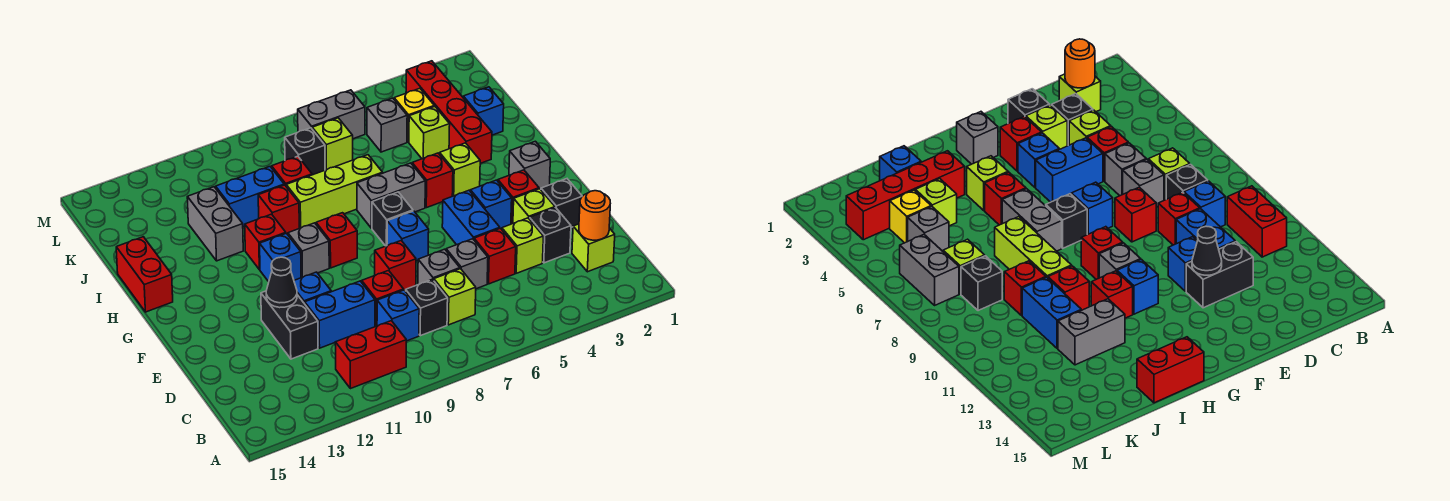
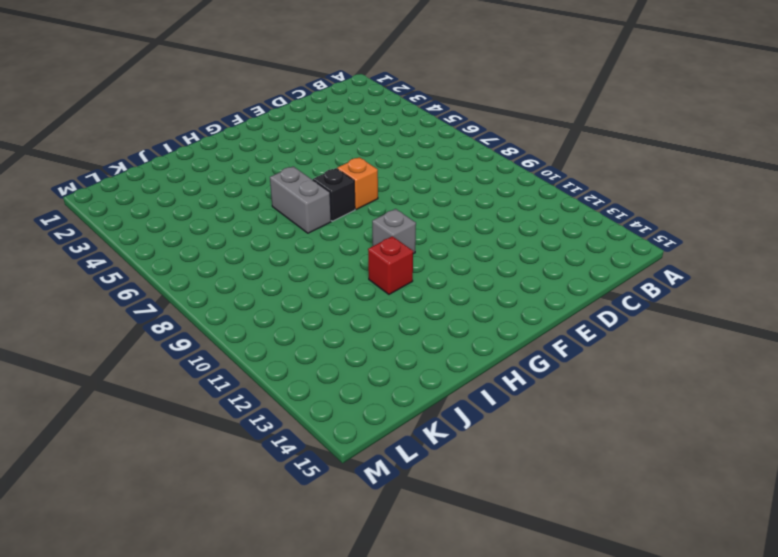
orange 1x1 brick [337,157,378,210] -> blue 1x1 brick [387,211,429,261]
none -> red 1x2 brick [335,321,406,389]
none -> lime 1x1 brick [572,224,615,272]
none -> lime 1x1 brick [434,269,476,325]
none -> black 1x1 brick [406,279,448,336]

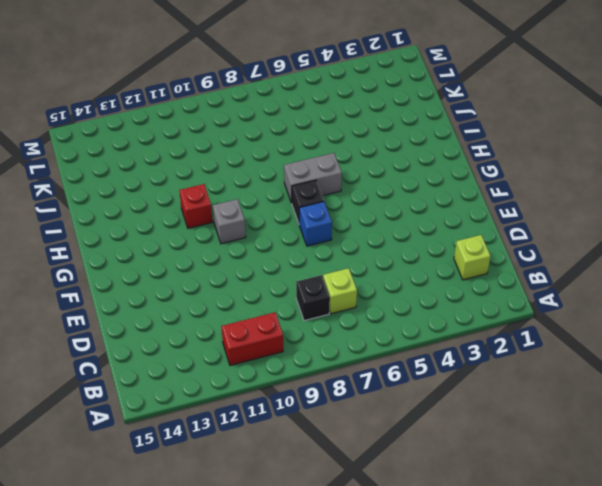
none -> blue 1x1 brick [377,290,419,341]
none -> black 1x1 brick [530,208,571,263]
none -> lime 1x1 brick [502,218,543,273]
none -> red 1x1 brick [474,228,516,284]

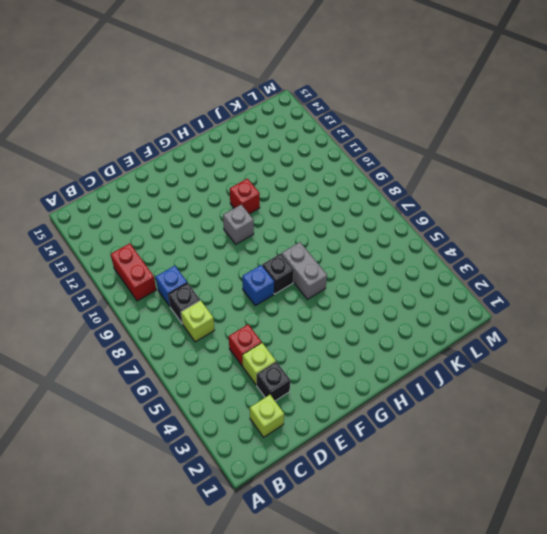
none -> grey 1x1 brick [446,239,488,289]
none -> grey 1x1 brick [418,249,460,285]
none -> red 1x1 brick [362,270,404,326]
none -> blue 1x2 brick [305,281,375,348]

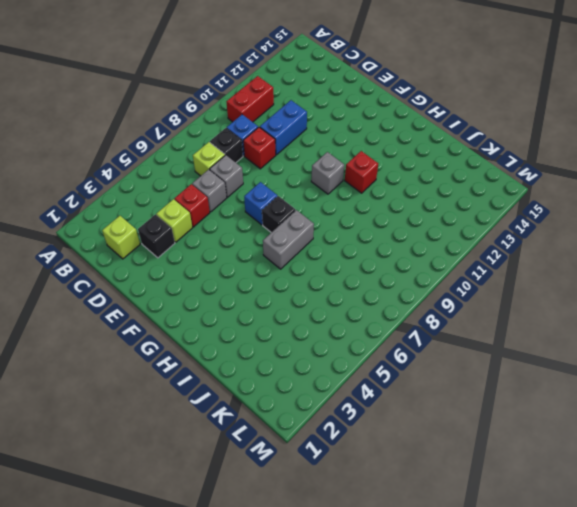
none -> black 1x2 brick [261,291,318,359]
none -> black 1x1 brick [541,179,582,227]
none -> lime 1x1 brick [513,189,555,223]
none -> blue 1x2 brick [442,190,500,245]

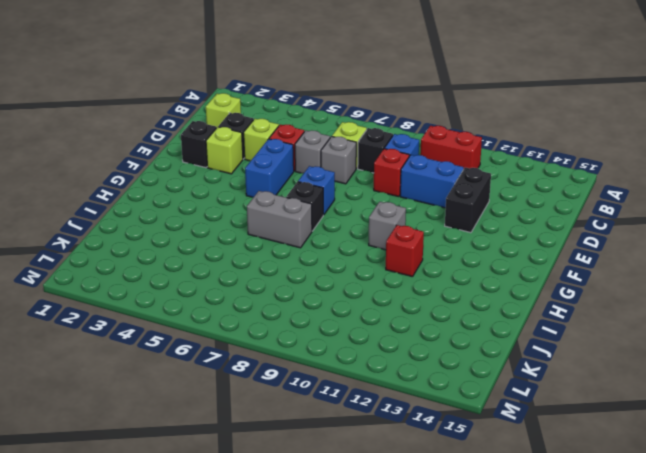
none -> red 1x1 brick [375,241,416,290]
none -> blue 1x1 brick [294,272,331,304]
none -> red 1x1 brick [498,170,539,224]
none -> blue 1x1 brick [470,180,512,229]

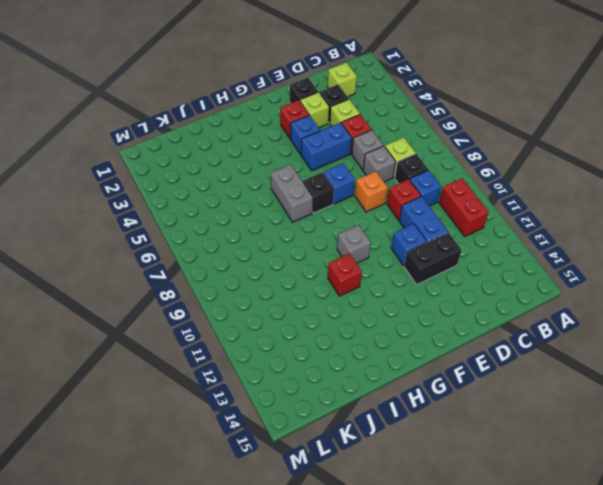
orange 1x1 brick [355,171,388,212] -> red 1x1 brick [375,241,416,290]
none -> grey 1x1 brick [509,141,550,189]
none -> red 1x1 brick [316,213,357,268]
none -> blue 1x1 brick [260,233,301,282]
none -> lime 1x1 brick [440,143,480,196]

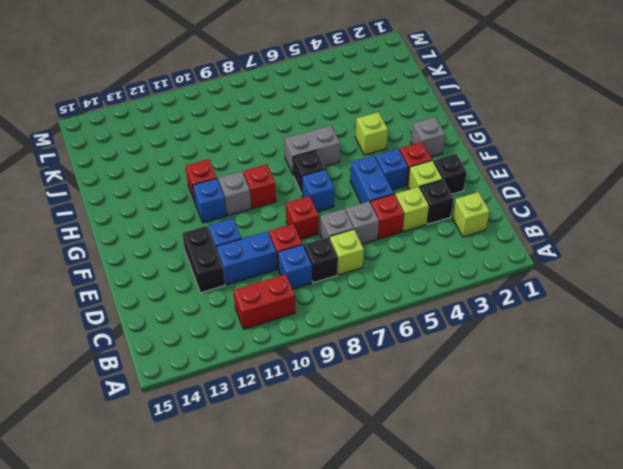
none -> red 1x1 brick [412,153,453,208]
none -> red 1x2 brick [116,237,173,312]
none -> red 1x4 brick [406,61,492,163]
none -> lime 1x3 brick [286,155,383,228]

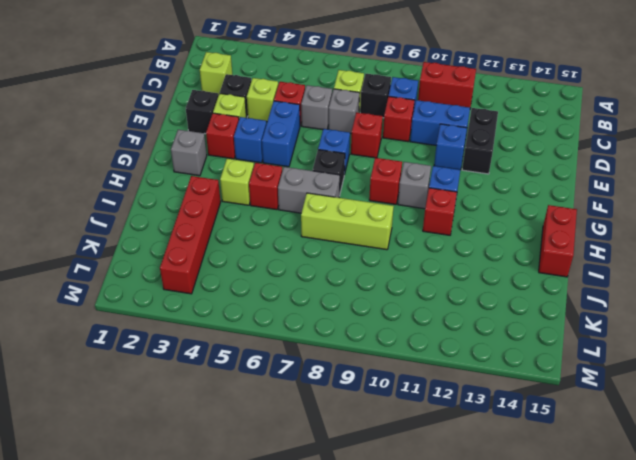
none -> red 1x1 brick [258,185,299,235]
none -> grey 1x2 brick [187,187,243,261]
none -> blue 1x1 brick [463,87,504,135]
none -> lime 1x1 brick [409,106,450,159]

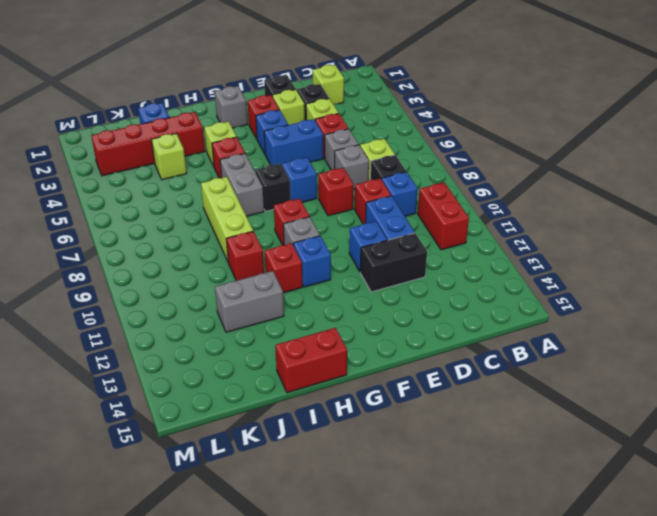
none -> red 1x1 brick [272,156,312,186]
none -> blue 1x2 brick [216,167,284,227]
none -> yellow 1x1 brick [394,88,434,142]
none -> grey 1x1 brick [367,98,407,152]

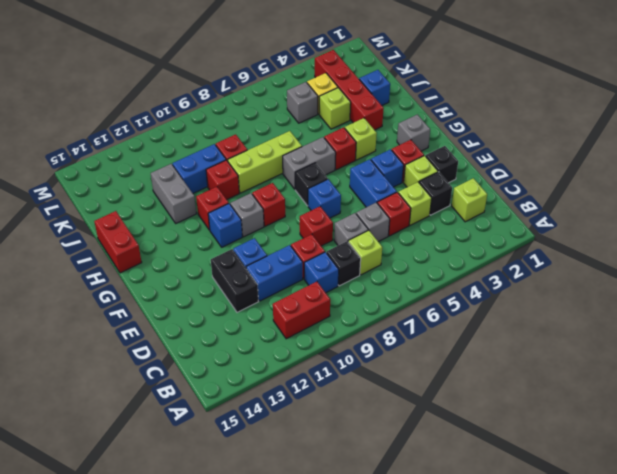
none -> lime 1x1 brick [312,118,353,170]
none -> black 1x1 brick [285,128,325,175]
none -> grey 1x2 brick [298,90,365,139]
none -> orange 1x1 round brick [579,191,610,240]

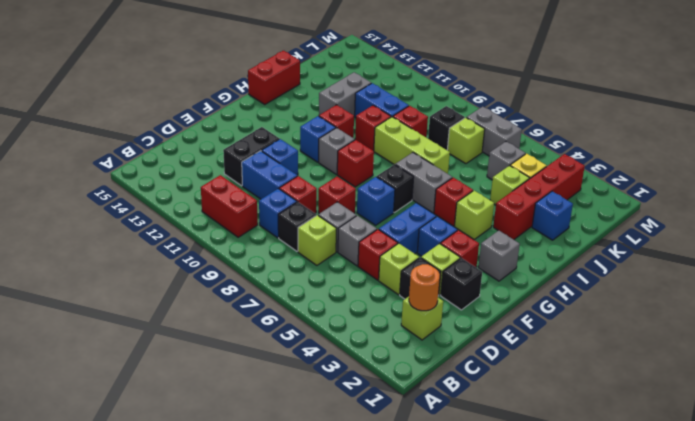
none -> black 1x1 cone [266,257,297,308]

